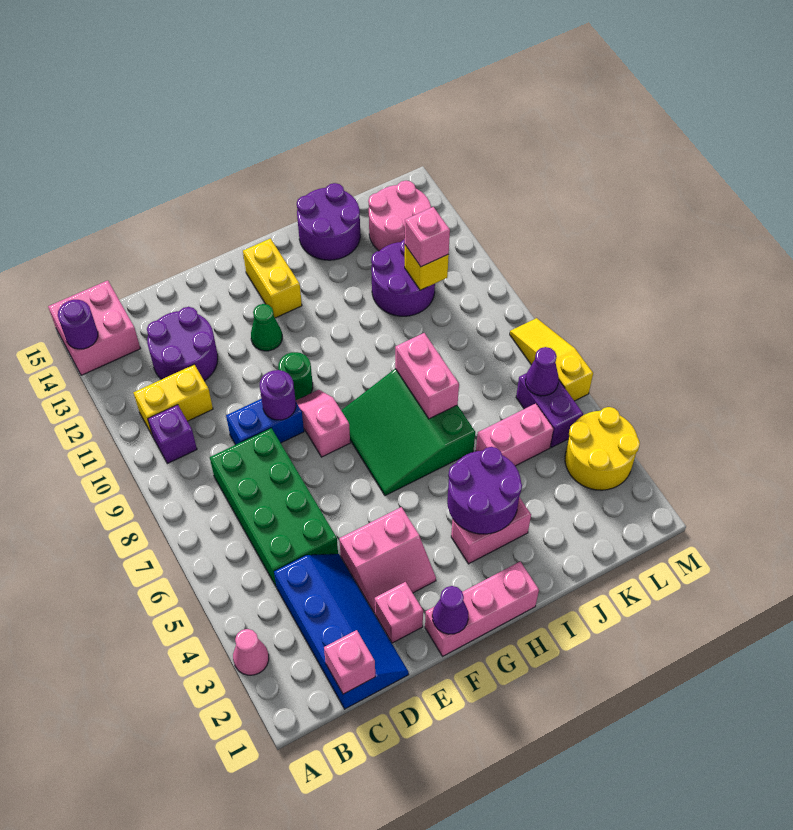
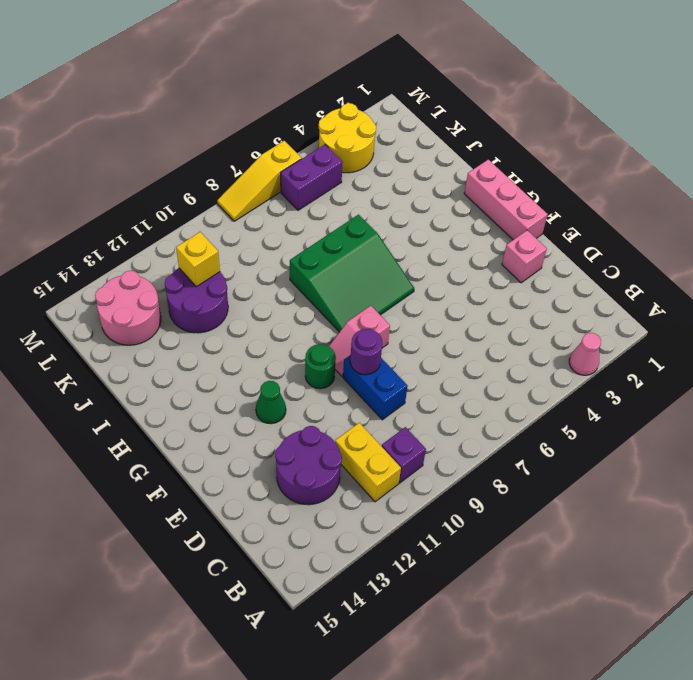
none -> pink 2x2 brick [48,280,140,375]
none -> blue 2x4 slope [274,554,409,709]
none -> green 2x4 brick [210,428,338,586]
none -> pink 2x2 slope [339,507,436,613]

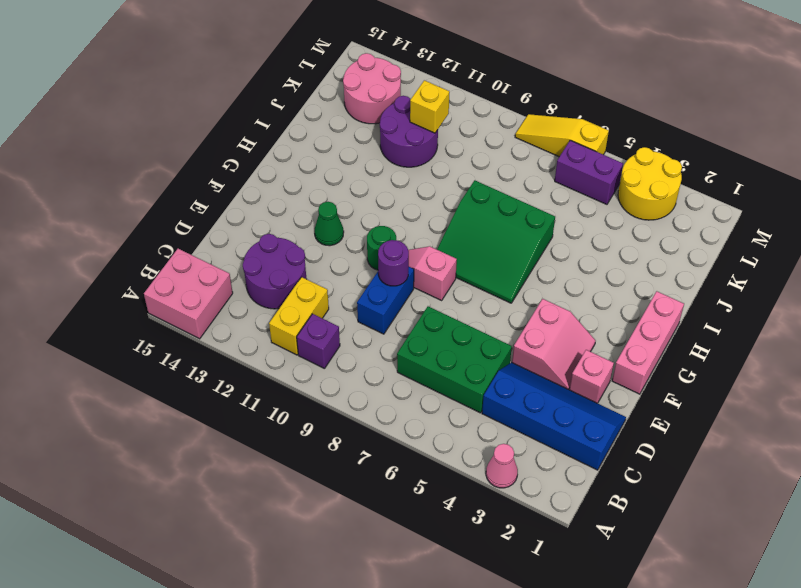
green 2x3 brick [397,306,512,413] -> green 2x4 brick [210,428,338,586]
none -> yellow 1x2 brick [243,238,302,318]
none -> pink 1x2 brick [451,497,531,564]
none -> purple 2x2 round brick [297,183,360,260]
none -> pink 1x2 brick [476,404,554,466]

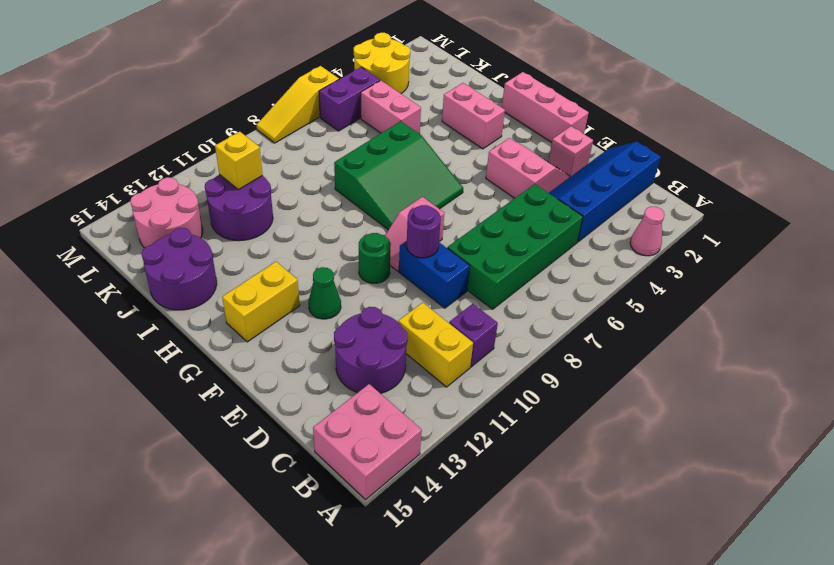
none -> purple 1x1 round brick [58,300,98,349]
none -> pink 1x1 brick [324,630,375,694]
none -> purple 1x1 cone [432,586,468,634]
none -> purple 2x2 round brick [447,447,522,534]

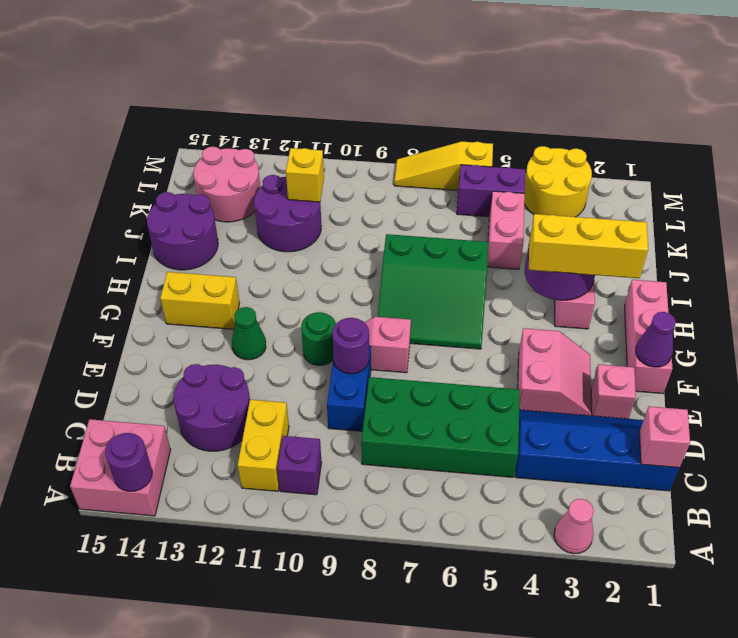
yellow 1x3 brick [529,214,648,278] -> none
none -> pink 1x2 brick [395,333,459,419]
none -> purple 1x1 cone [525,347,559,396]
none -> pink 1x1 brick [405,207,450,267]

